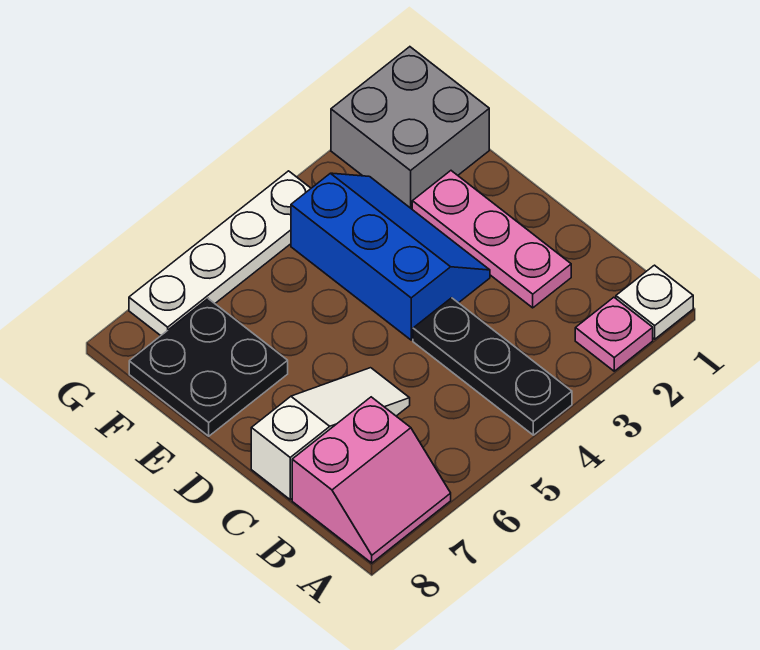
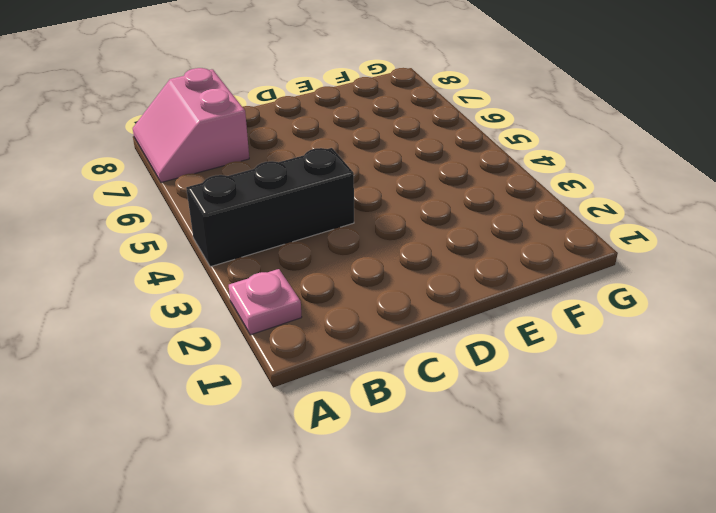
black 1x3 brick [186,148,354,267] -> black 1x3 plate [413,298,572,435]
none -> white 1x1 plate [616,265,693,339]
none -> pink 1x3 plate [412,171,571,308]

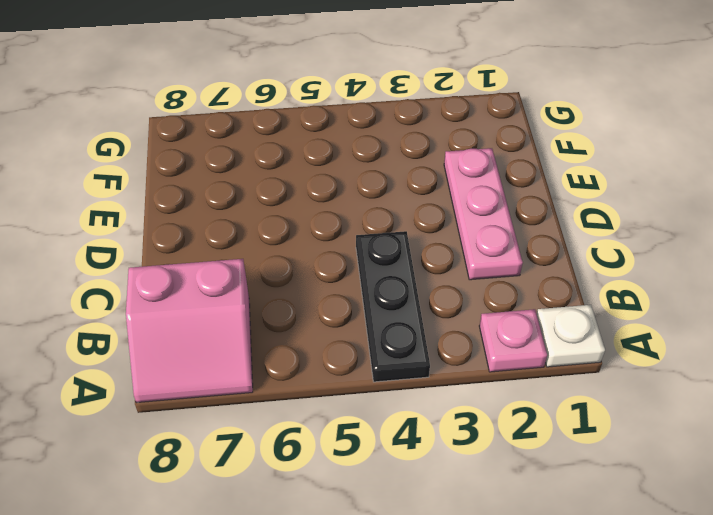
none -> white 1x3 slope [251,368,410,500]
none -> blue 2x3 slope [291,173,490,340]

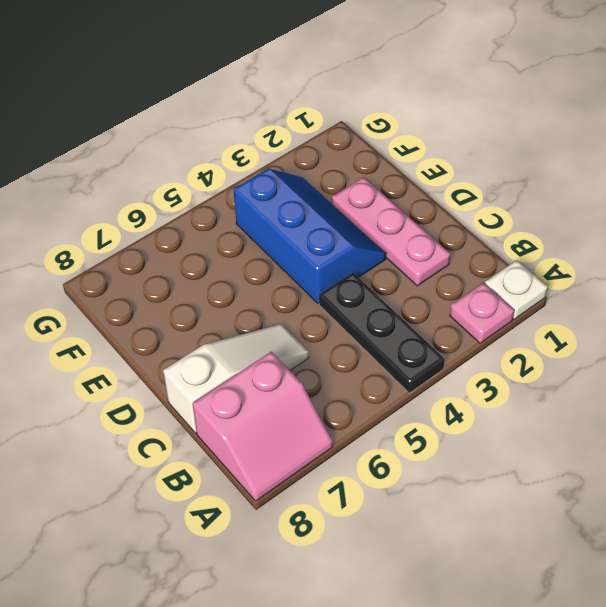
none -> black 2x2 plate [129,299,288,436]
none -> grey 2x2 brick [331,47,489,209]

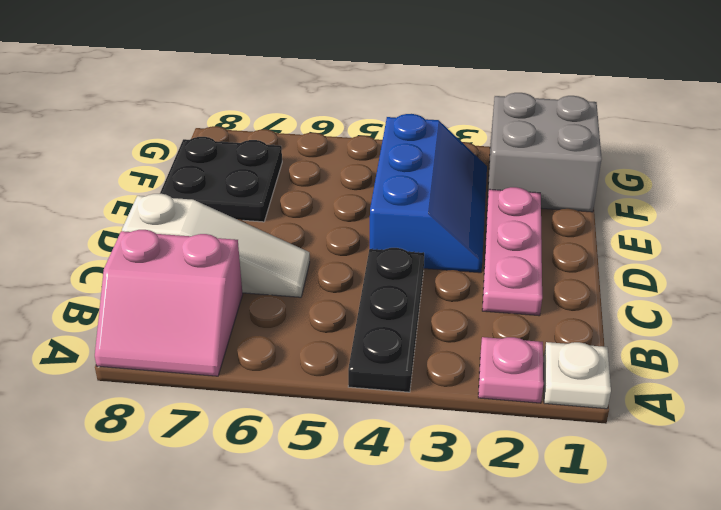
none -> white 1x4 plate [129,171,311,336]

